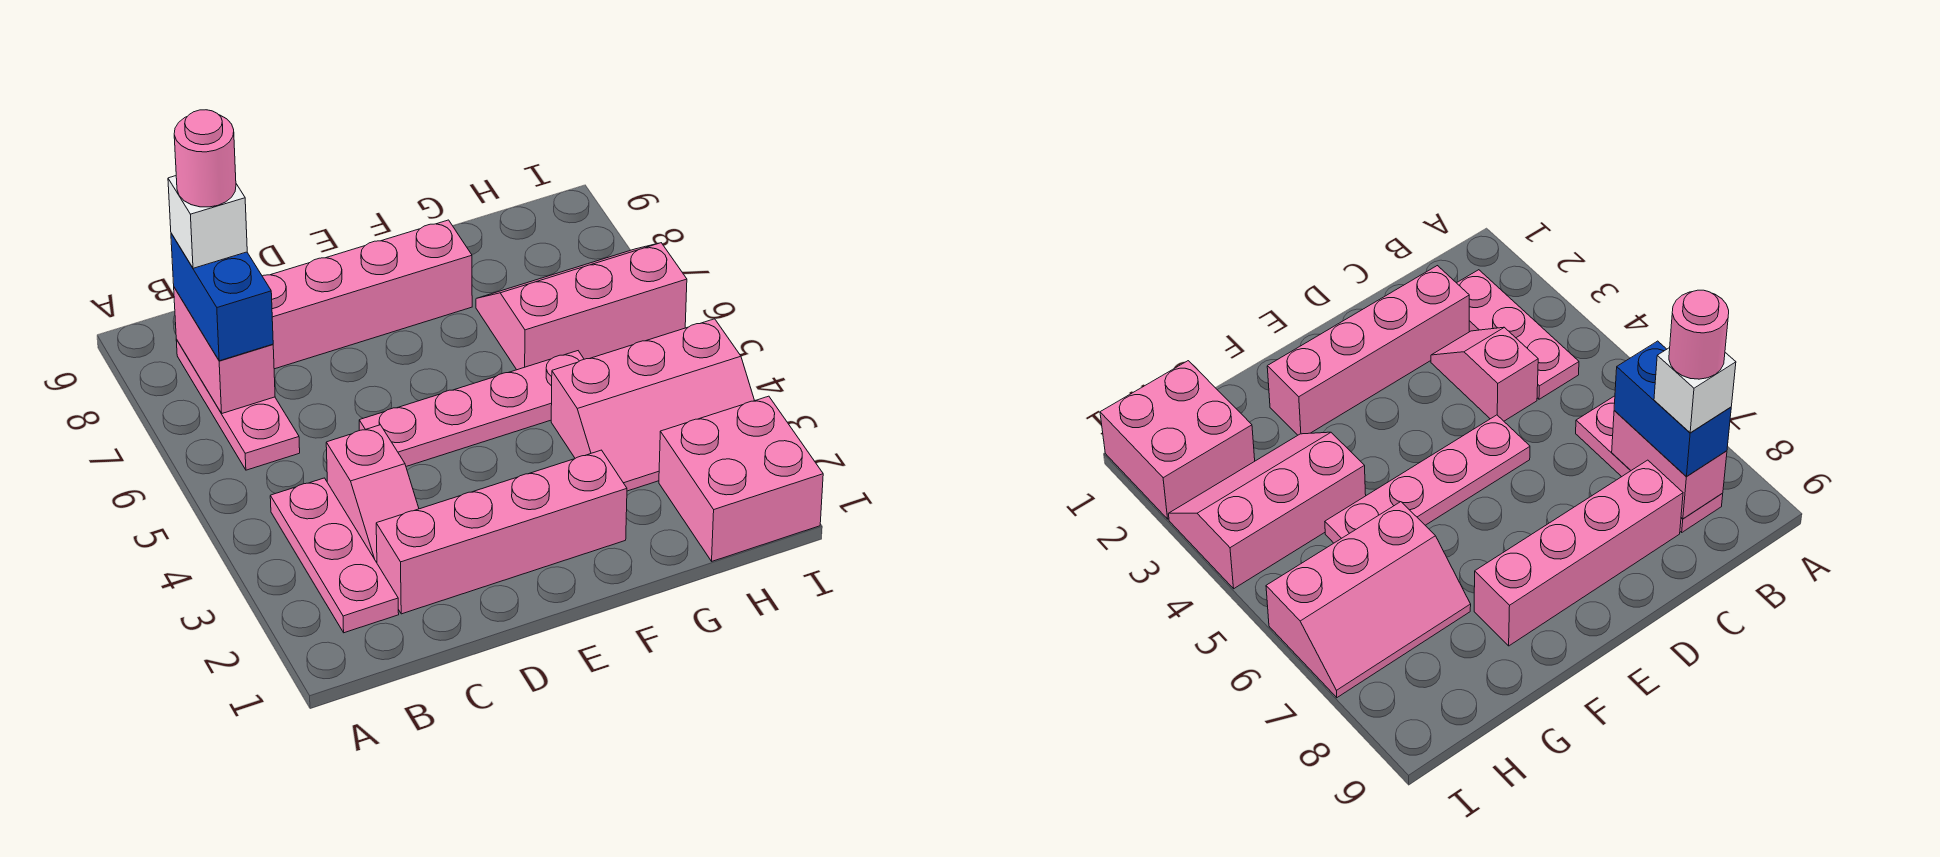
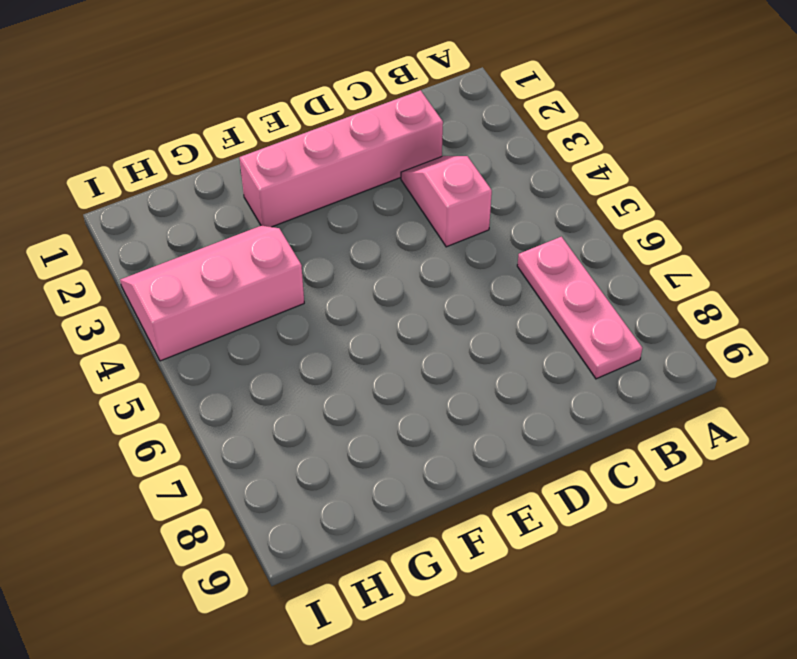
none -> pink 1x3 plate [270,478,399,633]
none -> pink 1x4 brick [262,220,472,369]
none -> pink 1x4 plate [359,351,584,466]

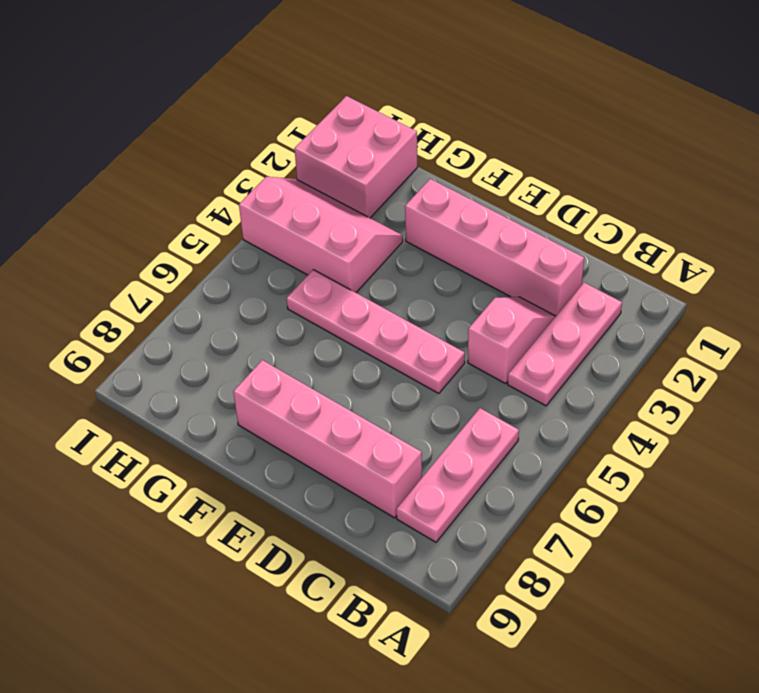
none -> pink 2x3 slope [476,243,687,370]
none -> pink 1x2 brick [174,288,275,413]
none -> blue 1x2 brick [171,233,273,361]

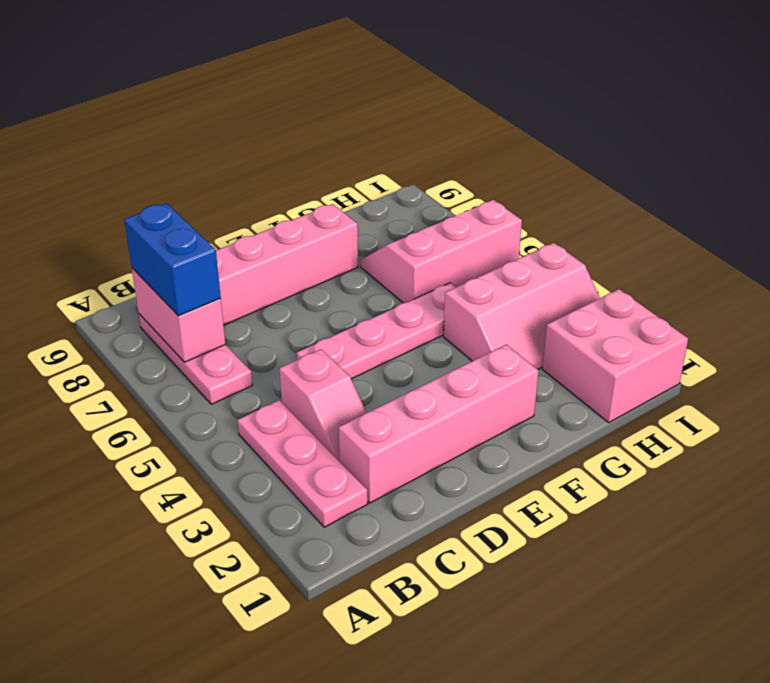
none -> white 1x1 brick [168,176,247,268]
none -> pink 1x1 round brick [174,110,236,207]

